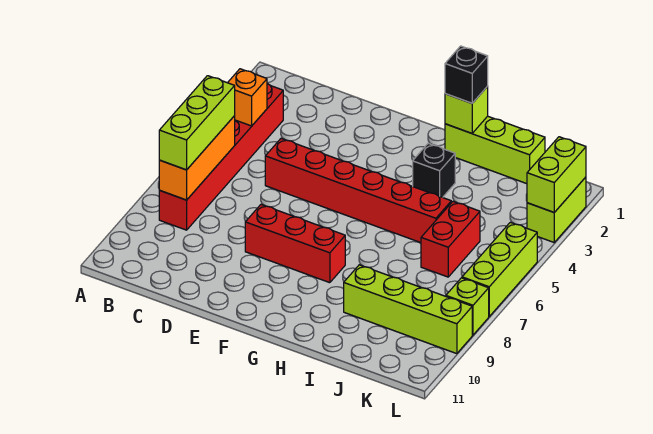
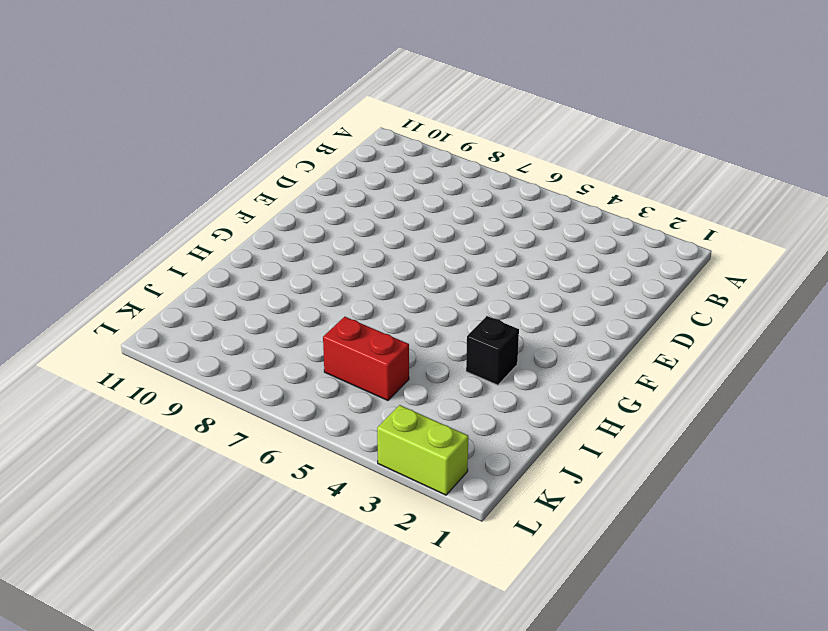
none -> red 1x6 brick [159,84,283,230]
none -> red 1x6 brick [265,139,451,243]
none -> red 1x3 brick [245,205,345,283]

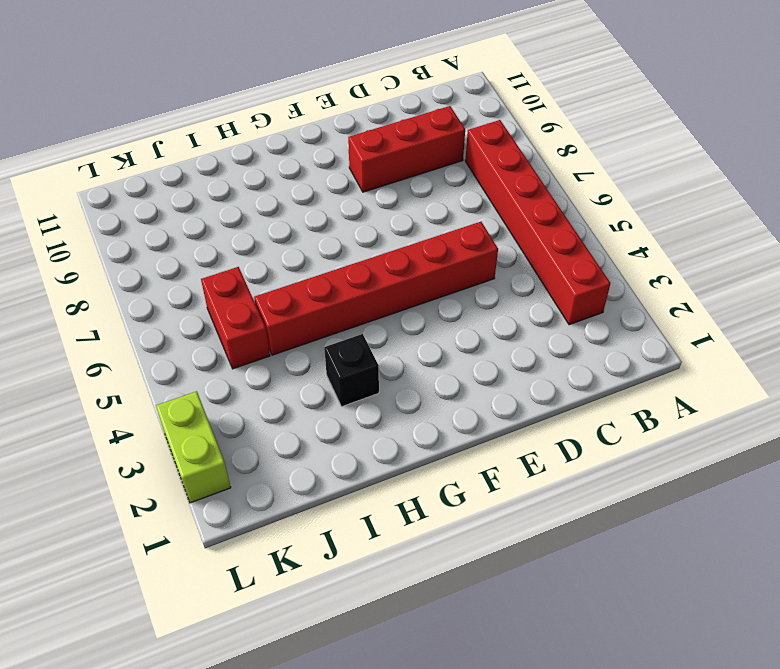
red 1x3 brick [348,106,465,192] -> red 1x3 brick moved to [245,205,345,283]
none -> lime 1x3 brick [445,116,545,184]
none -> lime 1x4 brick [344,265,472,354]
none -> lime 1x3 brick [462,222,537,316]

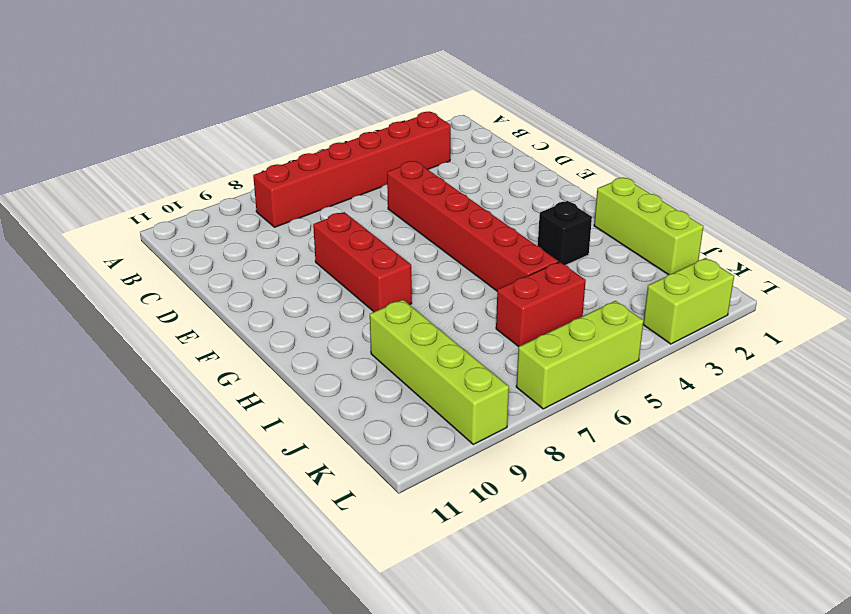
none -> lime 1x1 brick [446,278,489,335]
none -> orange 1x1 brick [228,69,267,126]
none -> orange 1x3 brick [159,116,235,200]

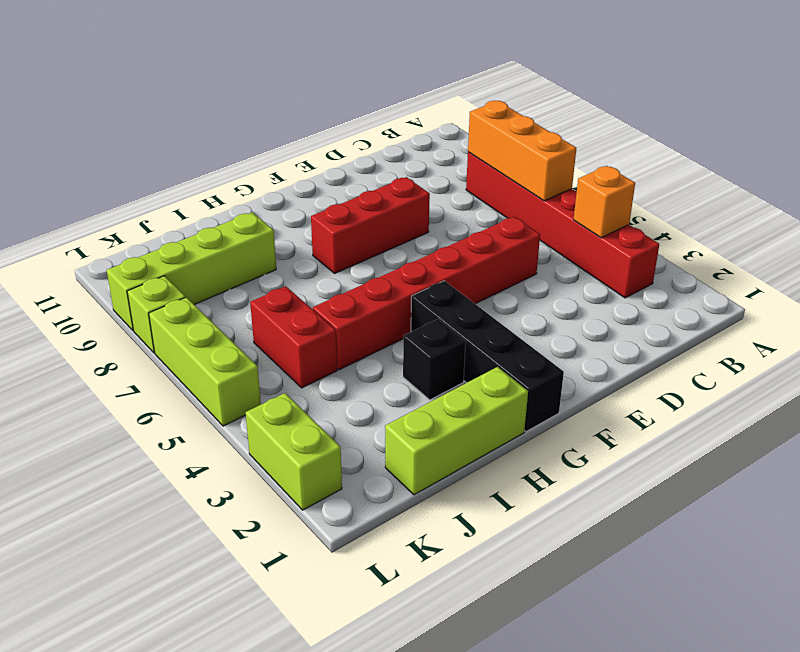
black 1x4 brick [411,281,564,432] -> none
none -> lime 1x1 brick [445,86,488,133]
none -> lime 1x2 brick [527,137,586,212]
none -> lime 1x3 brick [159,76,235,170]

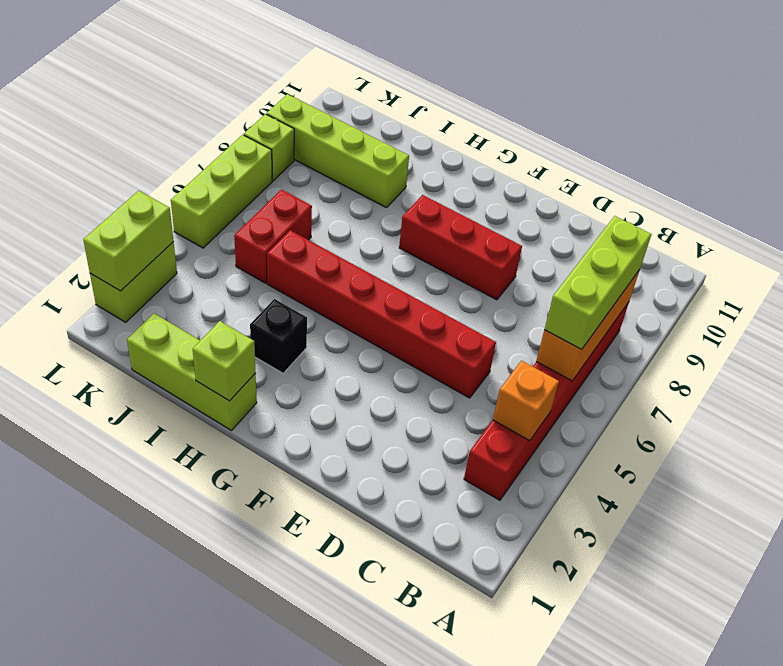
none -> black 1x1 brick [445,46,488,103]

